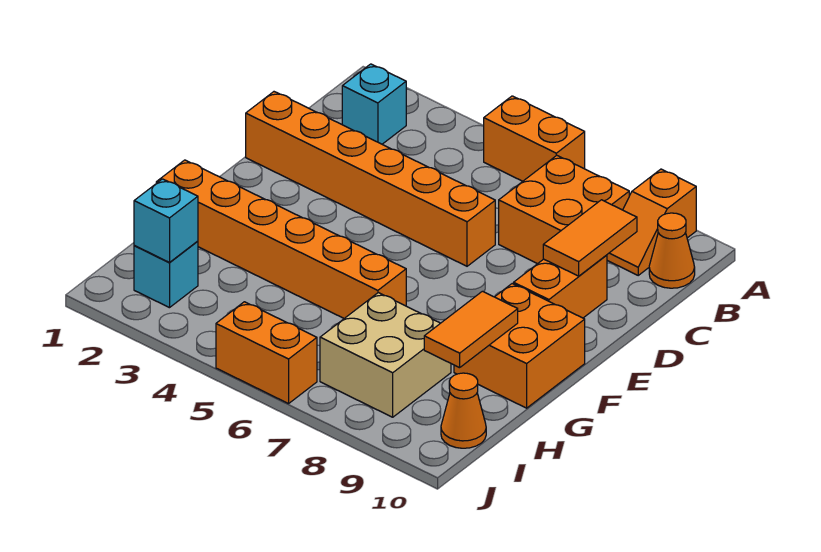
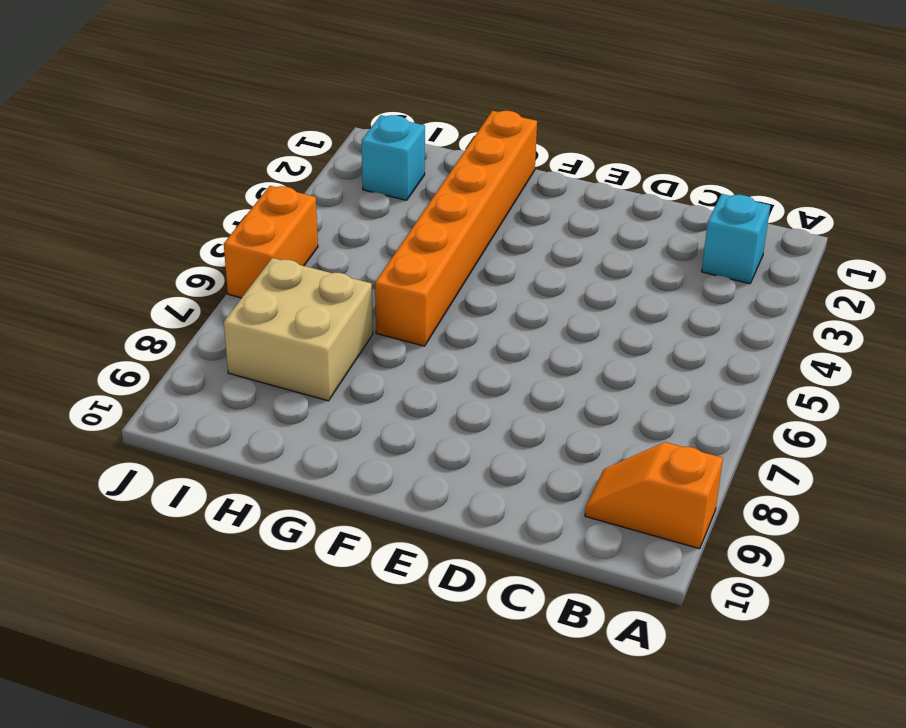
none -> orange 1x2 brick [484,96,585,181]
none -> orange 2x2 brick [499,155,629,264]
none -> orange 1x1 cone [649,213,695,288]

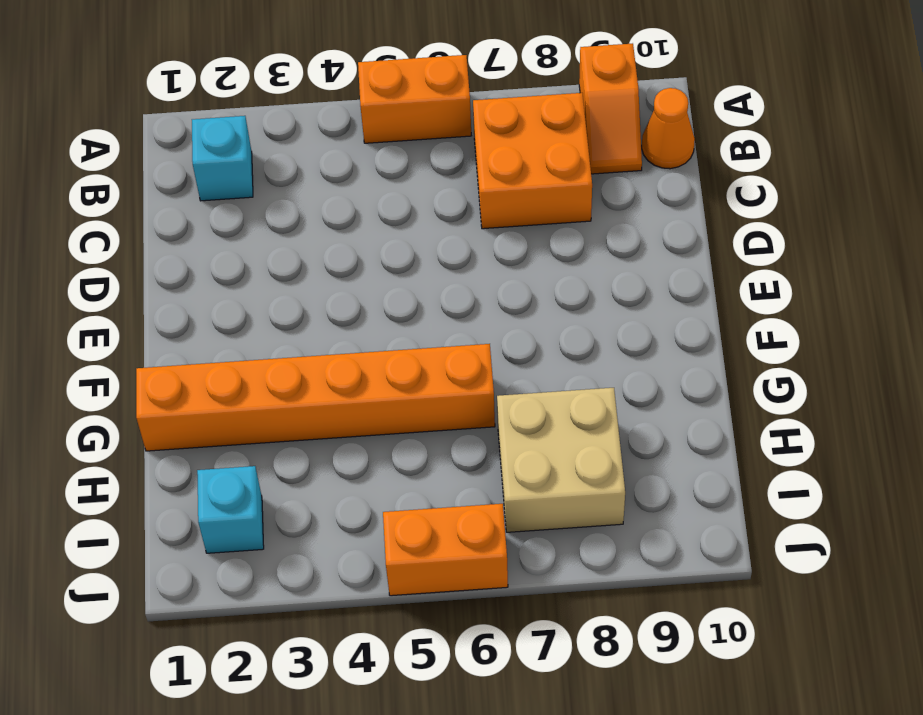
none -> orange 1x6 brick [246,92,495,266]
none -> orange 1x2 brick [514,255,607,318]
none -> orange 2x2 brick [454,284,585,408]

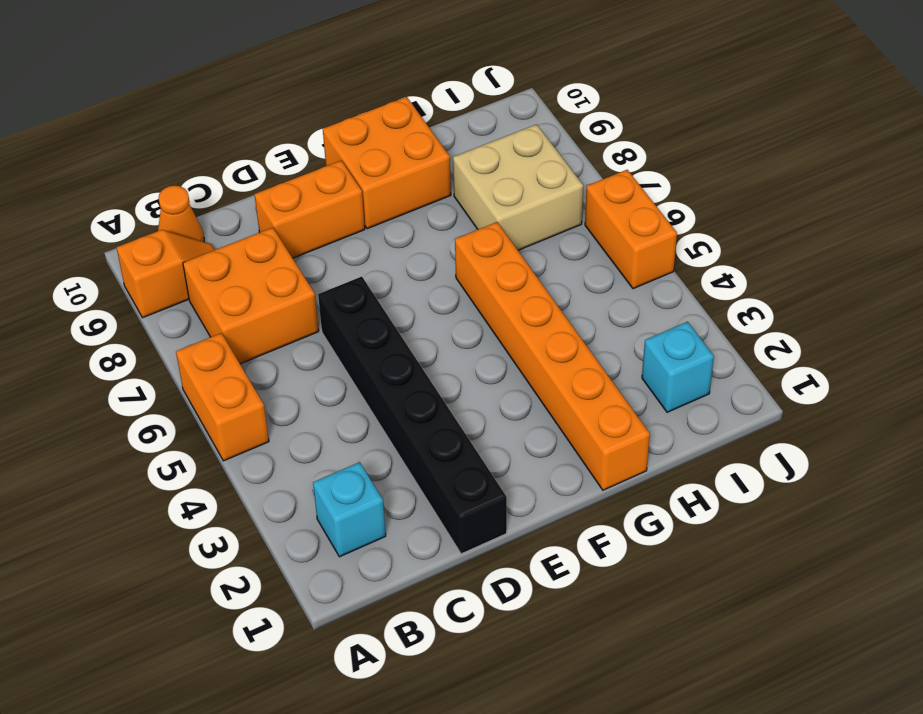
black 1x6 brick [318,277,507,554] -> orange 1x6 brick [246,92,495,266]
none -> orange 1x1 cone [441,373,486,448]
none -> orange 1x2 tile [543,200,637,276]
none -> orange 1x2 tile [424,291,518,368]

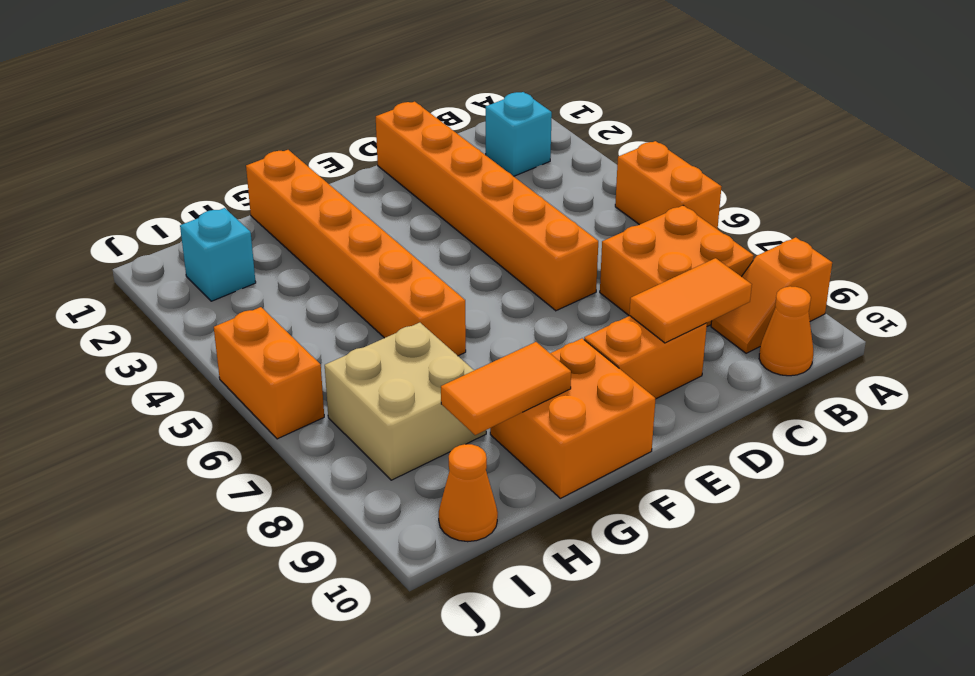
none -> cyan 1x1 brick [134,179,198,262]

